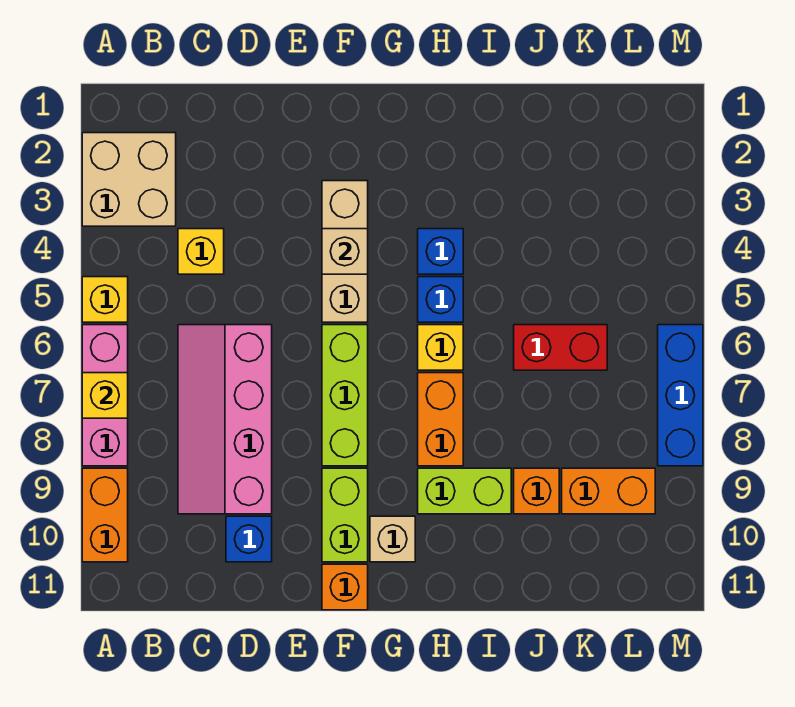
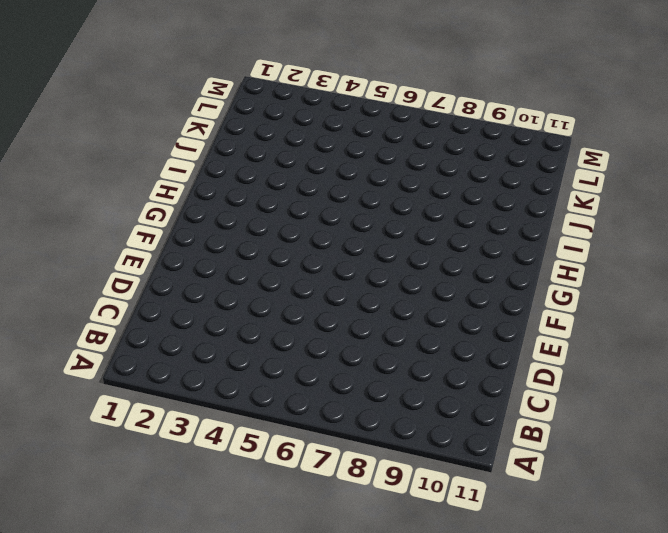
none -> tan 2x2 brick [82,133,176,226]
none -> yellow 1x1 brick [82,277,128,322]
none -> pink 1x3 brick [82,325,128,466]

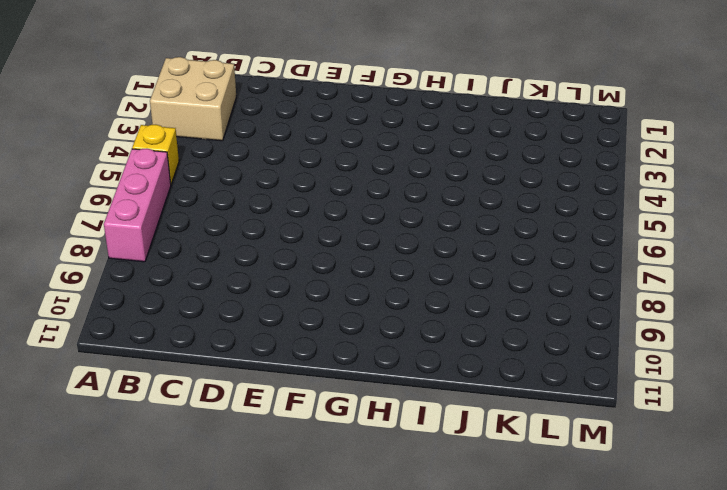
none -> orange 1x2 brick [82,468,128,562]
none -> yellow 1x1 brick [178,229,224,274]
none -> pink 2x4 slope [178,325,272,514]

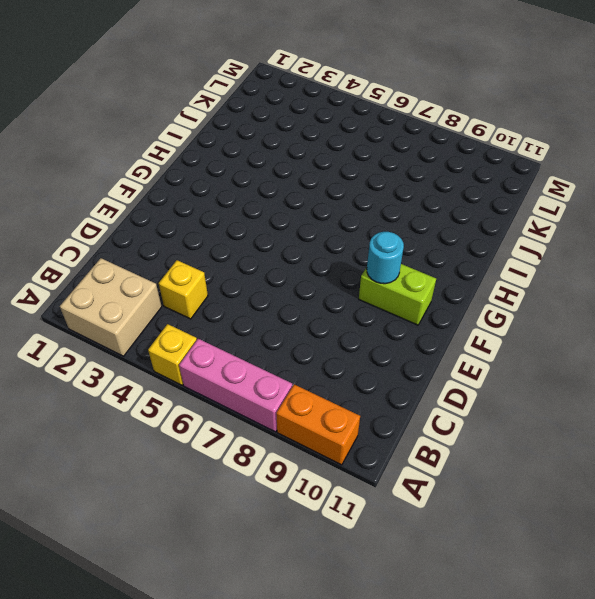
cyan 1x1 round brick [367,232,404,284] -> none
none -> pink 2x4 slope [178,325,272,514]
none -> blue 1x1 brick [226,516,272,562]
none -> tan 1x3 brick [322,181,368,322]

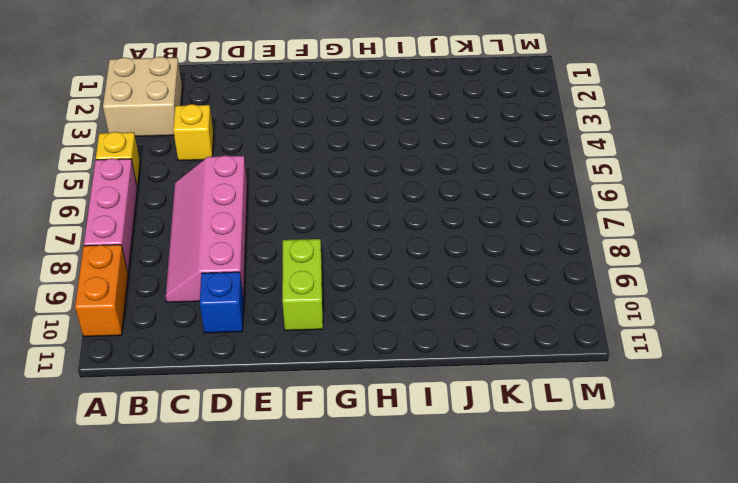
none -> tan 1x3 brick [322,181,368,322]
none -> lime 1x3 brick [322,325,368,466]
none -> orange 1x1 brick [322,564,368,610]

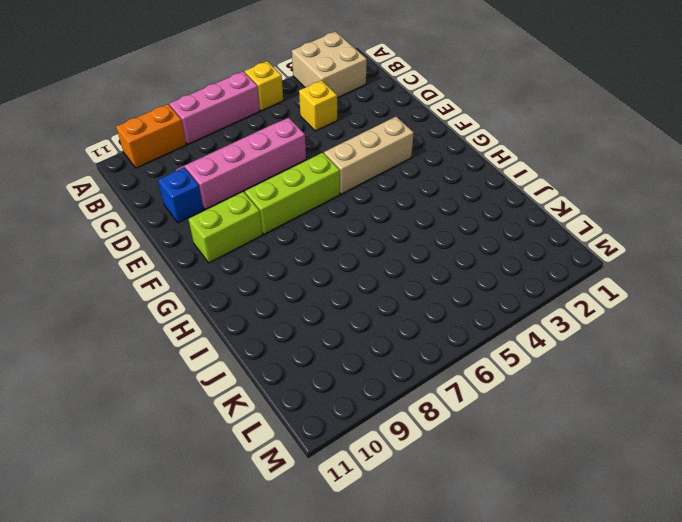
none -> orange 1x1 brick [322,564,368,610]
none -> tan 1x1 brick [370,516,415,562]
none -> blue 1x1 brick [418,229,463,274]

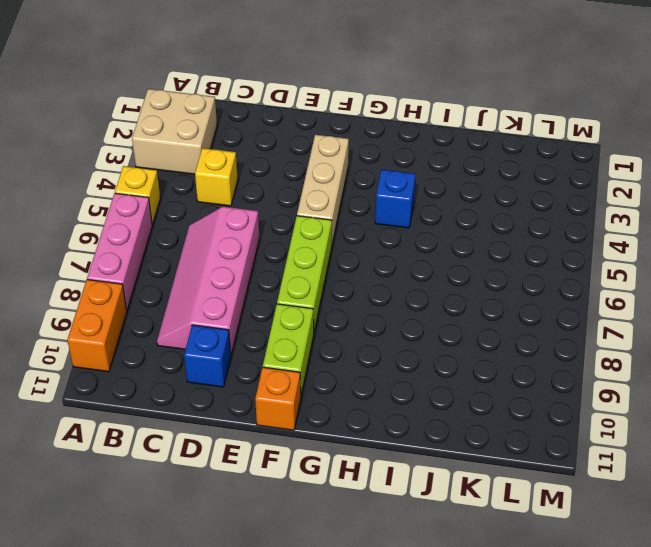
none -> tan 1x1 brick [370,516,415,562]
none -> blue 1x1 brick [418,277,463,322]
none -> yellow 1x1 brick [418,325,463,370]

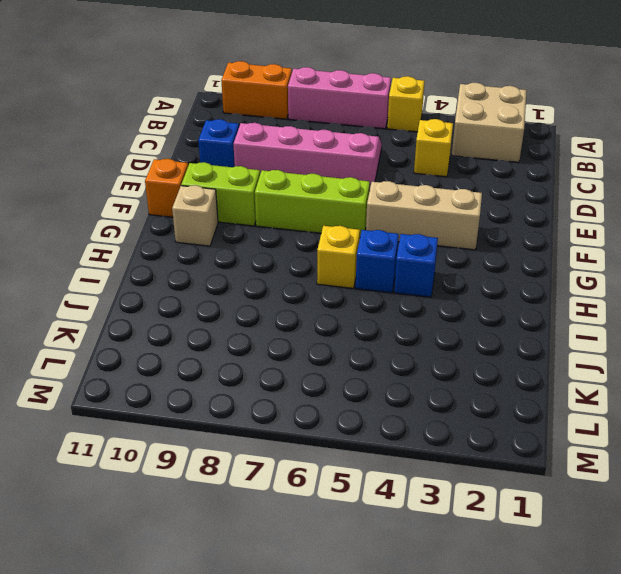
none -> orange 1x2 brick [418,373,463,466]
none -> lime 1x2 brick [418,468,511,514]
none -> red 1x2 brick [514,325,607,370]

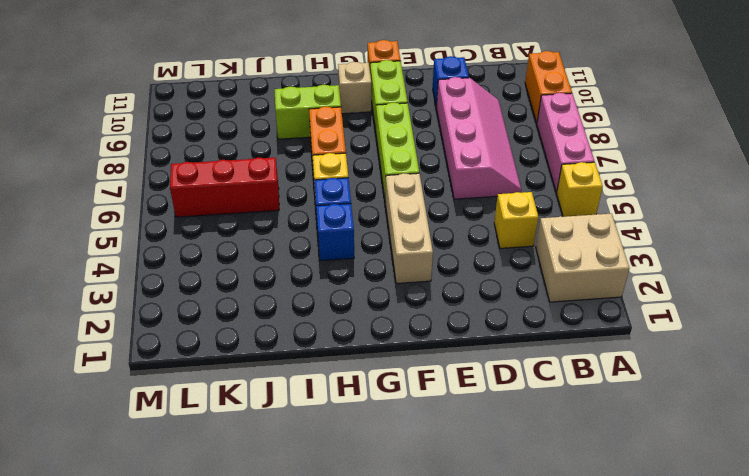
red 1x3 brick [170,157,279,217] -> red 1x2 brick [514,325,607,370]
none -> orange 1x1 brick [514,468,559,514]
none -> orange 1x2 brick [562,468,655,514]
none -> blue 1x3 brick [658,325,703,466]

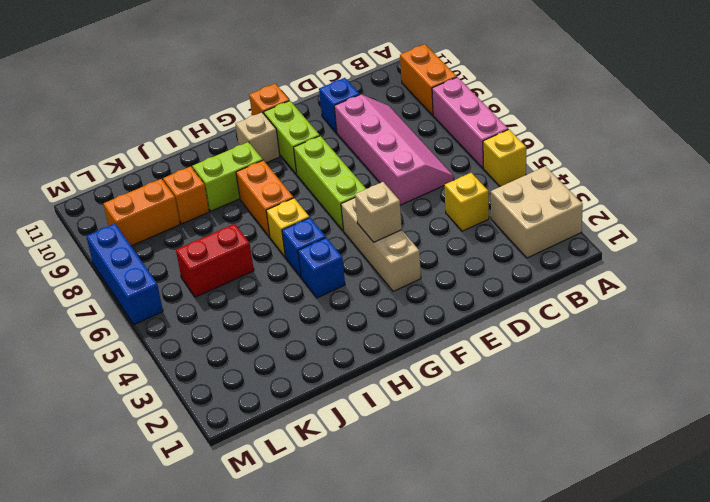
none -> yellow 1x1 brick [82,373,128,418]

